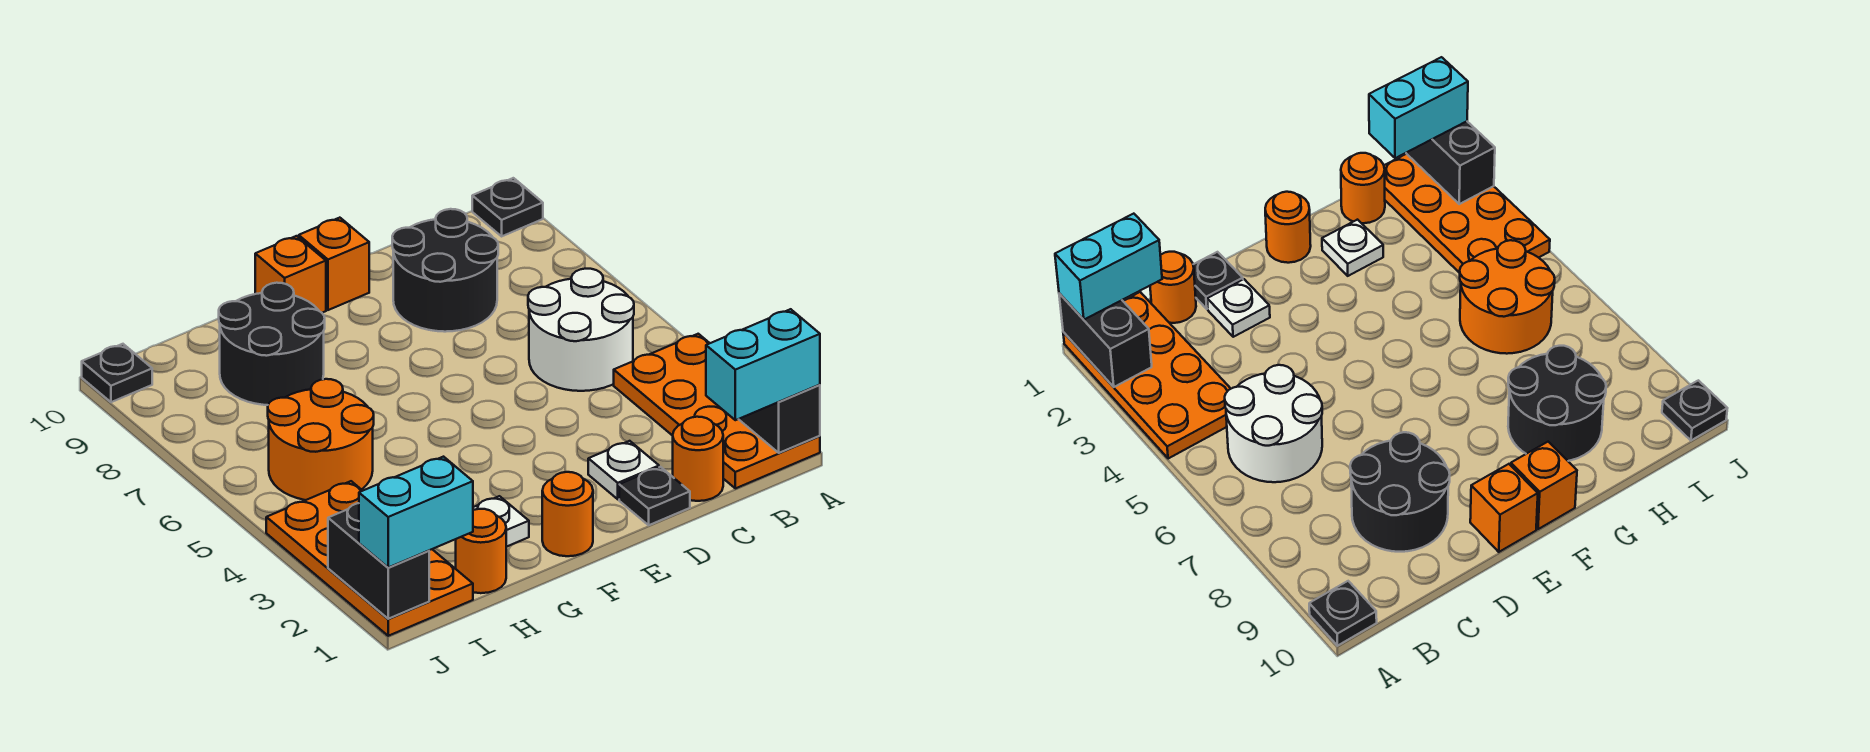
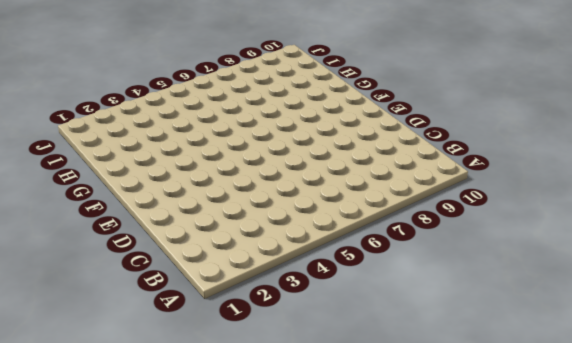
none -> orange 2x4 plate [614,334,820,488]
none -> black 1x1 plate [472,178,543,236]
none -> white 2x2 round brick [528,269,634,391]

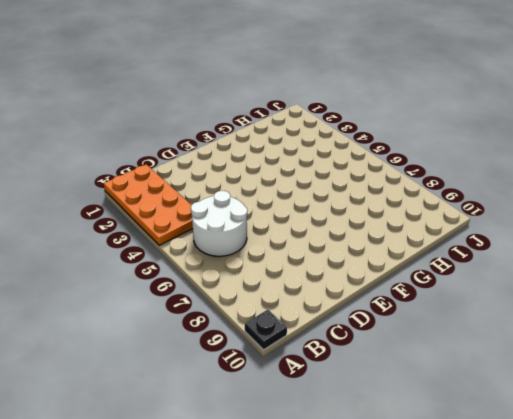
none -> orange 1x1 round brick [673,417,723,501]
none -> black 2x2 round brick [392,209,498,332]
none -> black 1x1 plate [619,467,690,525]

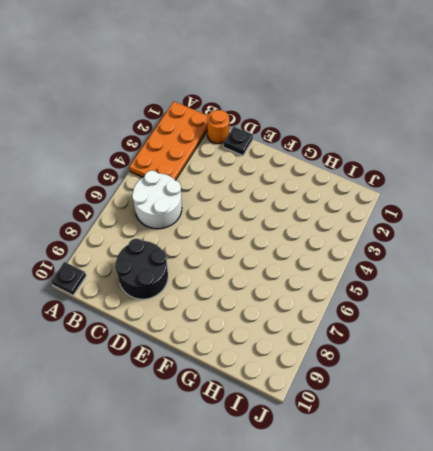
none -> white 1x1 plate [588,441,659,499]
none -> orange 1x1 brick [299,218,369,310]
none -> orange 1x1 round brick [542,472,593,556]

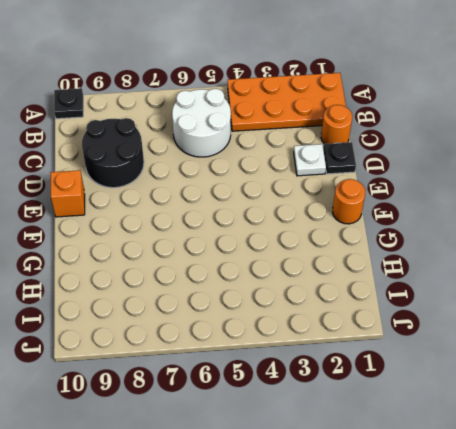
none -> orange 1x1 brick [255,236,326,313]
none -> white 1x1 plate [473,496,529,547]
none -> black 2x2 round brick [219,283,325,405]

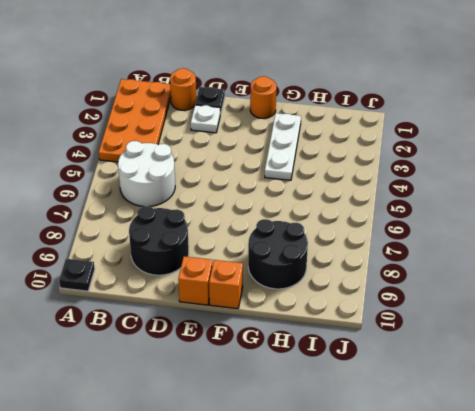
white 1x3 plate [265,113,301,180] -> white 1x1 plate [473,496,529,547]
none -> orange 1x1 round brick [456,509,506,593]
none -> orange 2x2 round brick [268,379,374,500]
none -> orange 2x4 plate [266,481,473,636]

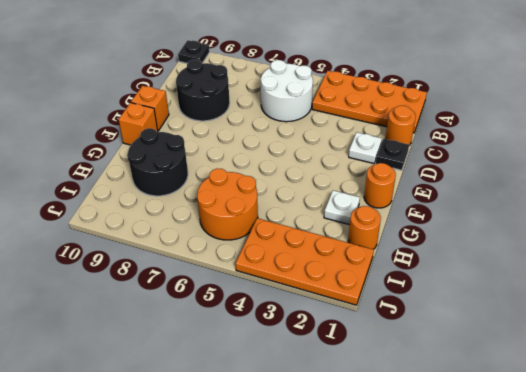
none -> black 1x1 plate [82,344,152,402]
none -> black 1x2 brick [739,385,820,453]
none -> black 1x2 brick [328,503,429,619]

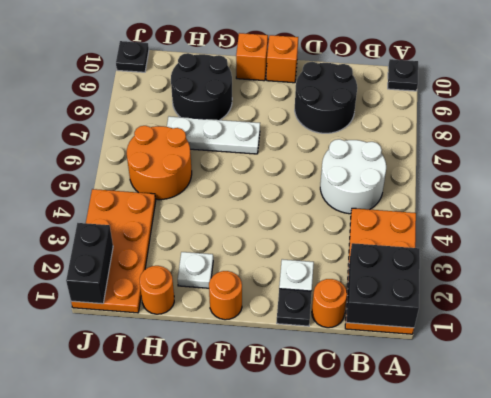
black 2x2 brick [346,243,420,328] -> black 1x2 brick [739,385,820,453]
white 1x3 plate [167,116,260,154] -> none
none -> cyan 1x2 brick [706,309,820,420]
none -> cyan 1x2 brick [359,457,473,568]

